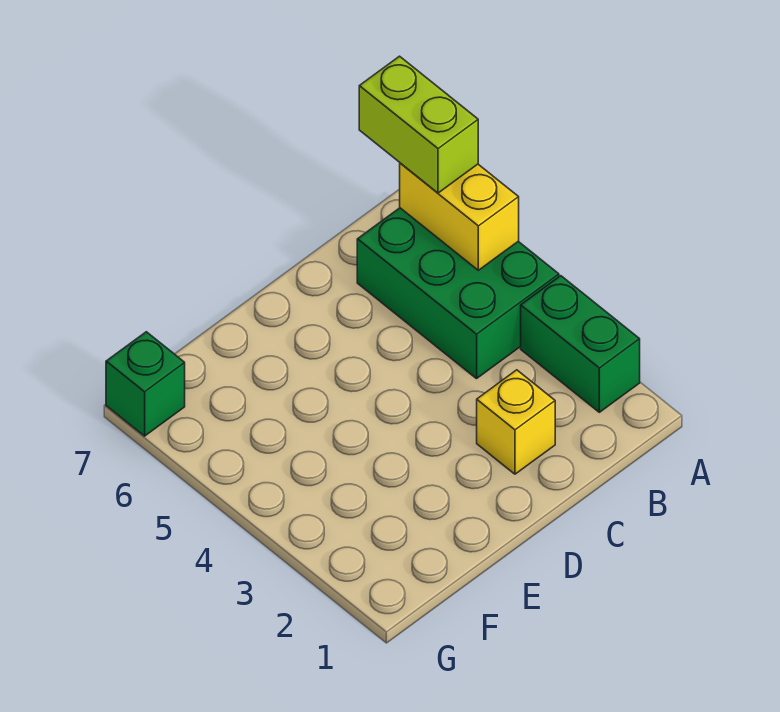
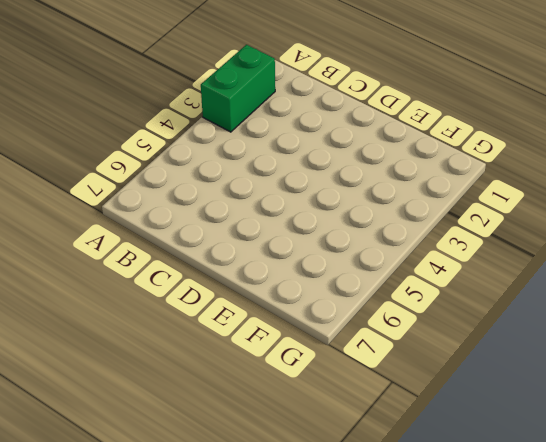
none -> green 2x3 brick [357,208,559,379]
none -> yellow 1x1 brick [477,370,555,474]

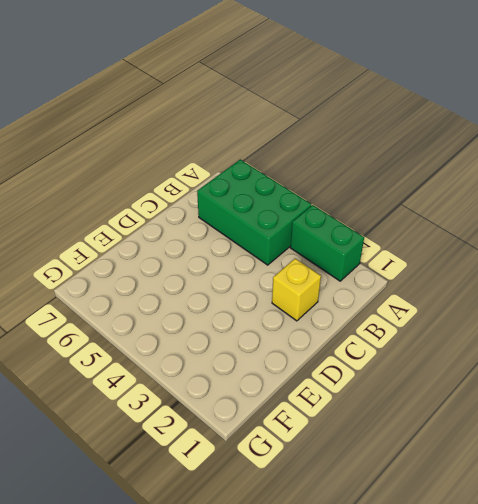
none -> green 1x1 brick [106,332,185,436]
none -> yellow 1x2 brick [400,163,519,270]

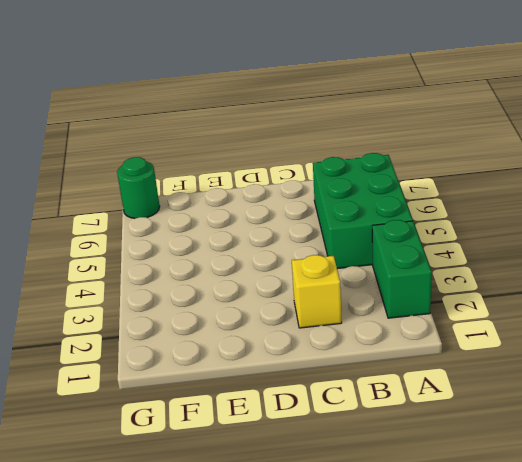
green 1x1 round brick [117,157,160,219] -> green 1x1 brick [106,332,185,436]
none -> yellow 1x2 brick [400,163,519,270]
none -> lime 1x2 brick [359,56,478,193]

